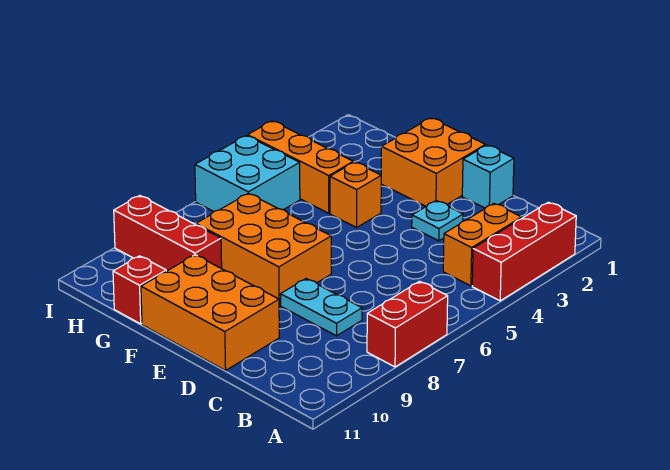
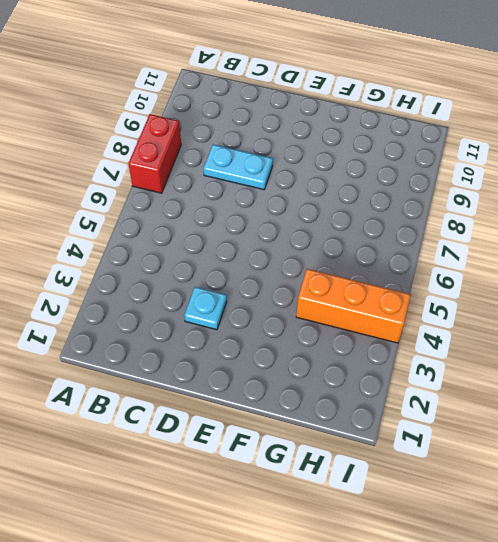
none -> red 1x3 brick [472,202,576,301]
none -> orange 1x2 brick [443,204,522,286]
none -> cyan 1x1 brick [462,145,514,208]

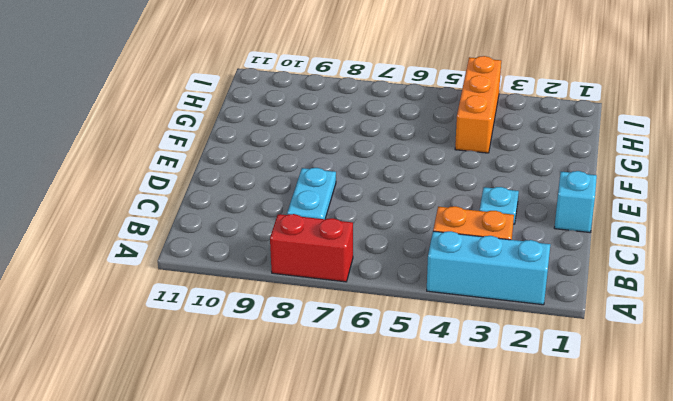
cyan 1x3 brick [427,231,550,305] -> red 1x3 brick [472,202,576,301]
none -> orange 2x3 brick [141,255,279,370]
none -> orange 2x2 brick [381,118,485,206]
none -> orange 2x3 brick [196,193,331,305]

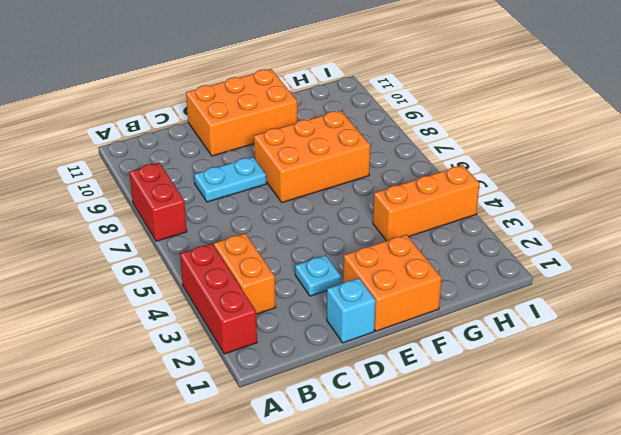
none -> orange 1x1 brick [330,162,381,228]
none -> red 1x3 brick [114,196,222,271]
none -> red 1x1 brick [113,256,166,324]

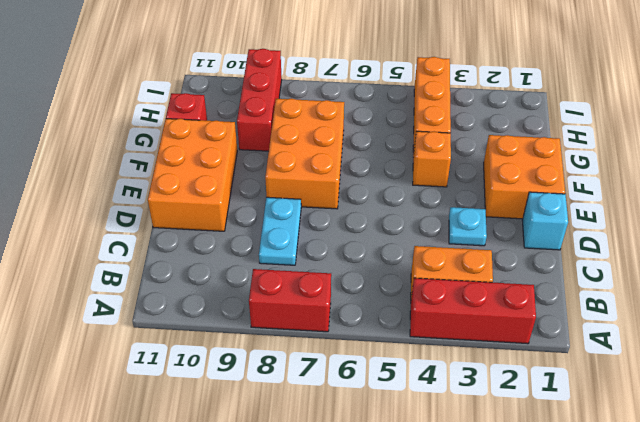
none -> cyan 2x2 brick [195,136,300,212]

